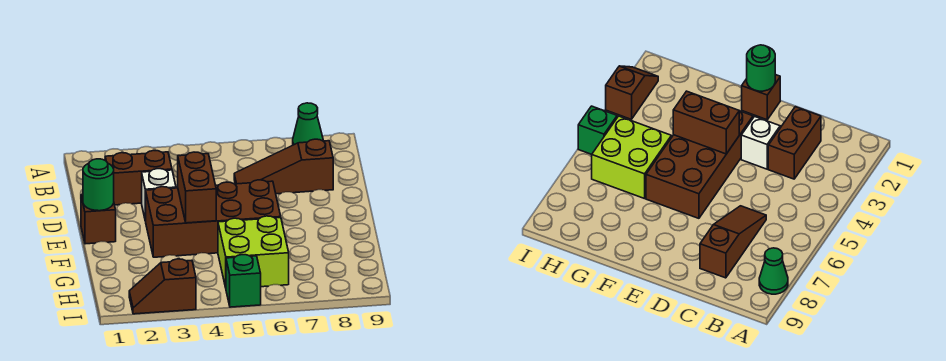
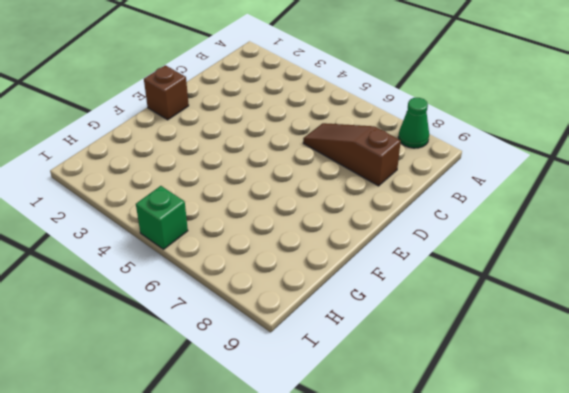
none -> brown 1x2 brick [105,150,172,205]
none -> white 1x1 brick [142,169,176,221]

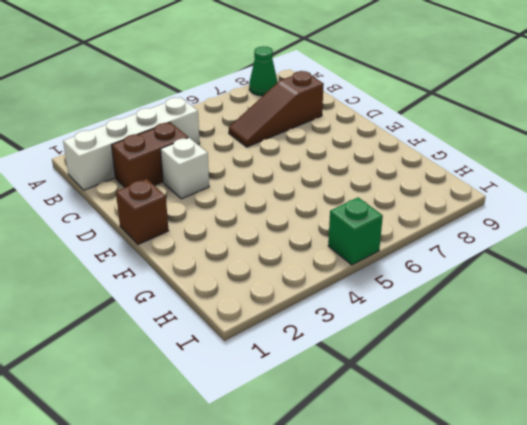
white 1x4 brick [63,97,200,190] -> none
none -> brown 2x4 brick [146,180,281,257]
none -> lime 2x2 brick [218,216,289,287]

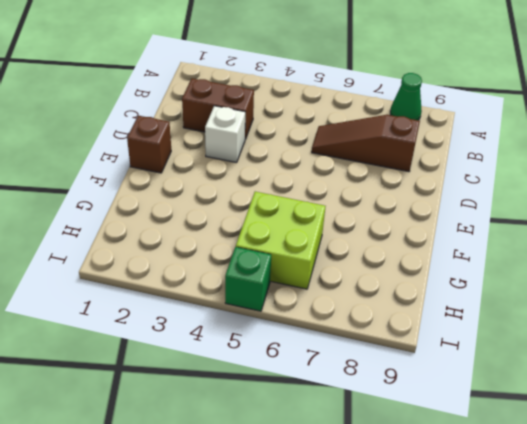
none -> brown 2x4 brick [146,180,281,257]
none -> brown 1x2 slope [129,259,196,314]

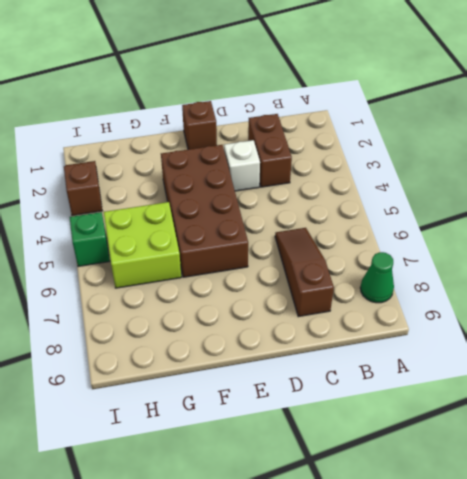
none -> green 1x1 round brick [83,159,114,211]
none -> brown 1x2 brick [177,152,216,223]

